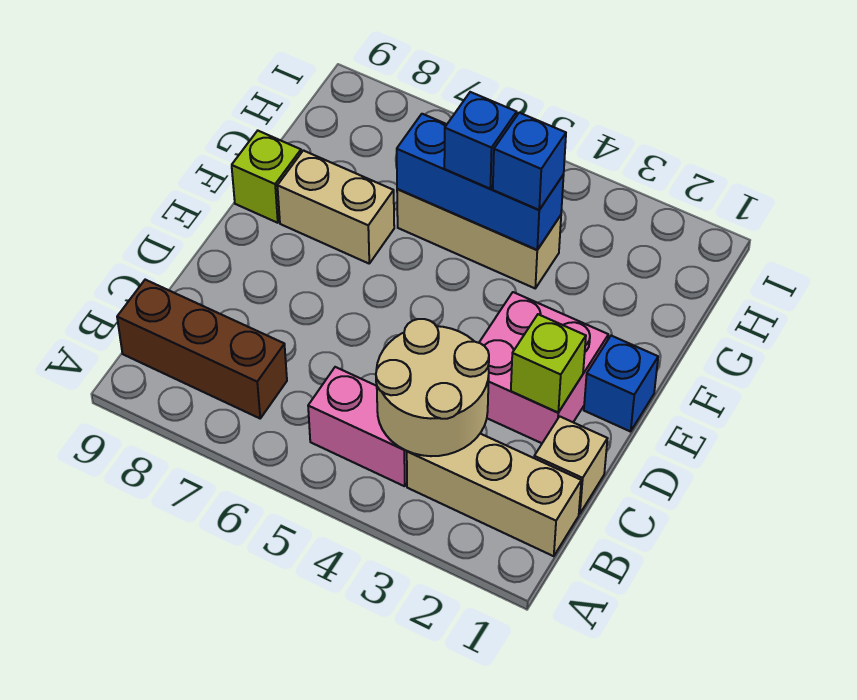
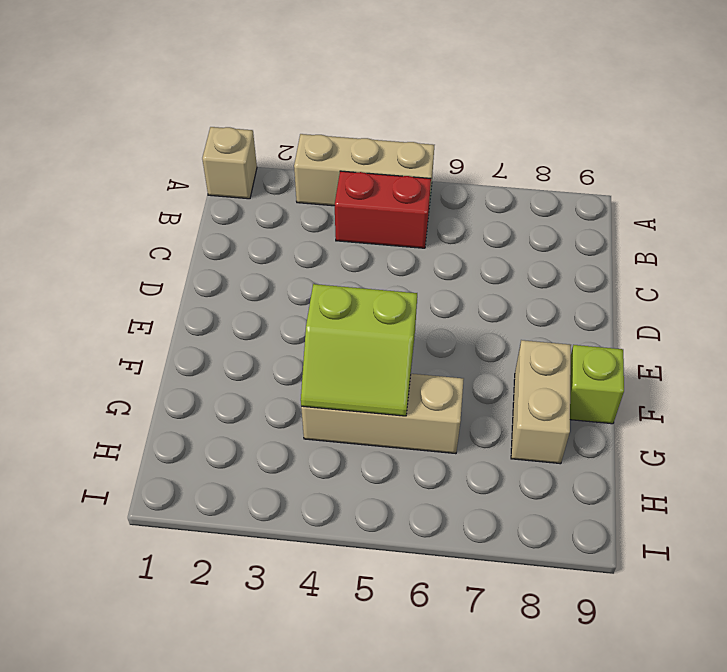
tan 1x1 brick [202,127,257,199] -> tan 1x1 brick moved to [534,416,607,514]
tan 1x3 brick [294,134,434,206] -> tan 1x3 brick moved to [407,434,581,556]
red 1x2 brick [335,171,431,248] -> pink 1x2 brick [308,367,407,486]
lime 2x2 slope [301,284,417,416] -> blue 1x3 brick [397,114,564,250]
tan 1x2 brick [511,340,571,464] -> tan 1x2 brick turned to [277,150,394,263]
none -> brown 1x3 brick [117,280,287,418]
none -> pink 2x2 brick [479,292,608,443]
none -> blue 1x1 brick [584,336,658,432]

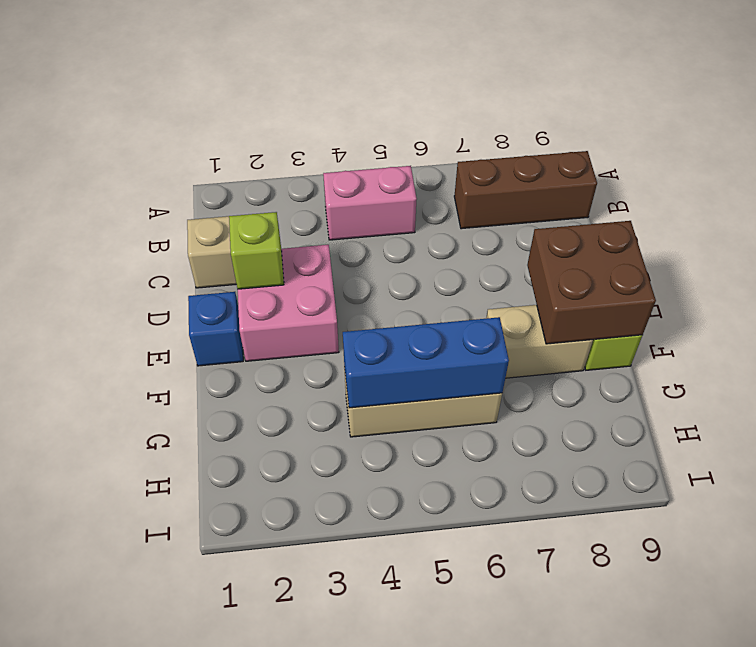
brown 2x2 brick [527,221,656,344] -> none
none -> tan 1x3 brick [407,434,581,556]
none -> tan 2x2 round brick [376,319,489,456]
none -> blue 1x1 brick [493,113,566,210]

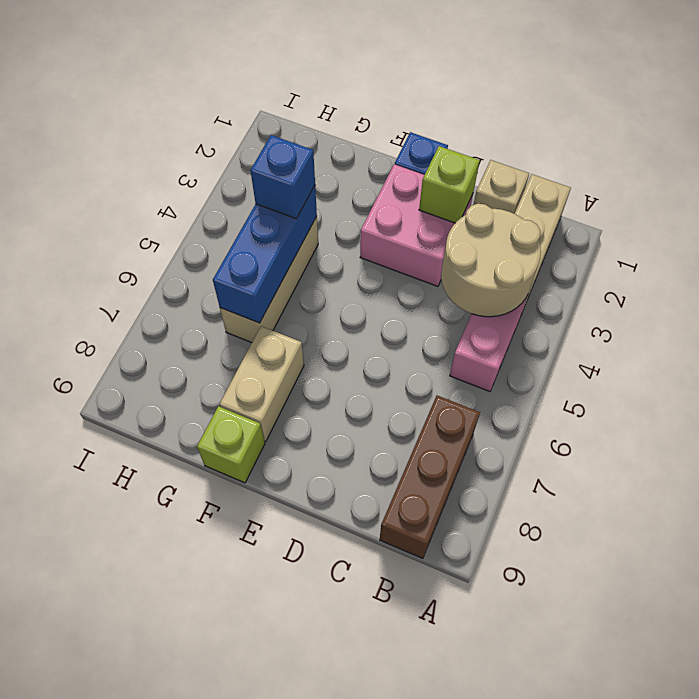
none -> blue 1x1 brick [444,92,517,189]

